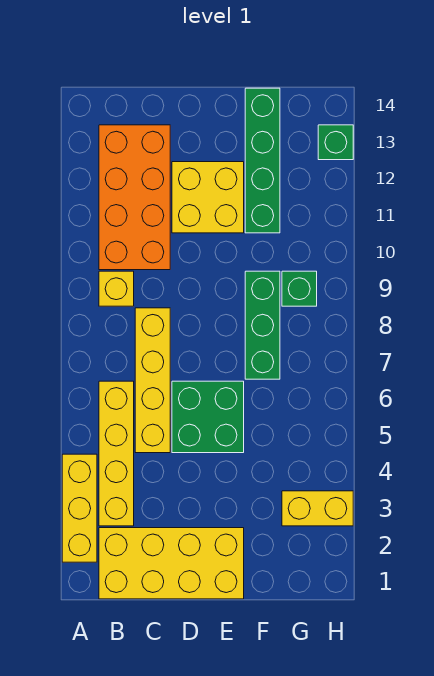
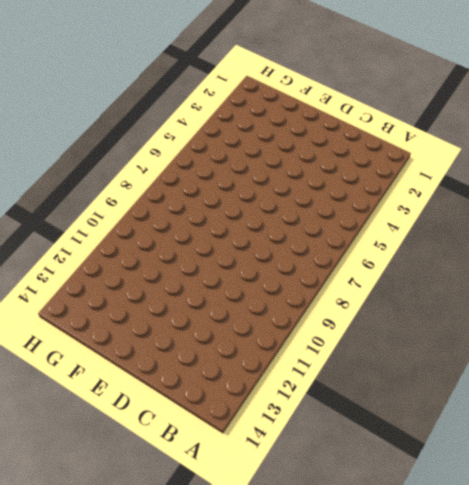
none -> yellow 1x3 brick [62,454,97,562]
none -> yellow 2x4 brick [99,528,244,599]
none -> yellow 1x4 brick [99,381,134,526]

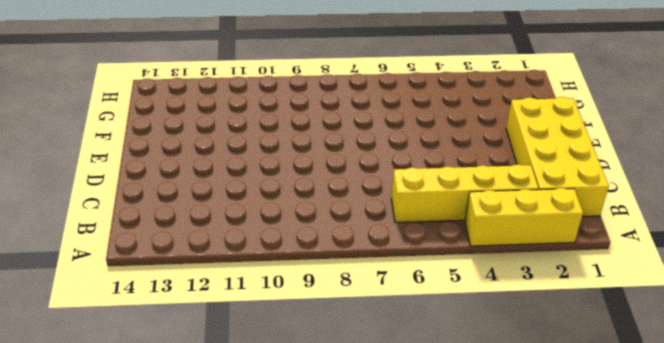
none -> yellow 1x1 brick [99,271,134,306]
none -> orange 2x4 brick [99,125,170,270]
none -> yellow 1x4 brick [135,308,170,453]

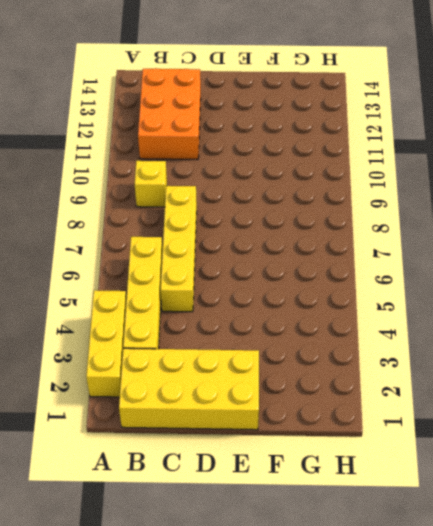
orange 2x3 brick [138,68,201,160] -> orange 2x4 brick [99,125,170,270]
none -> green 2x2 brick [172,381,244,453]
none -> yellow 2x2 brick [172,162,244,233]
none -> green 1x3 brick [245,271,280,379]

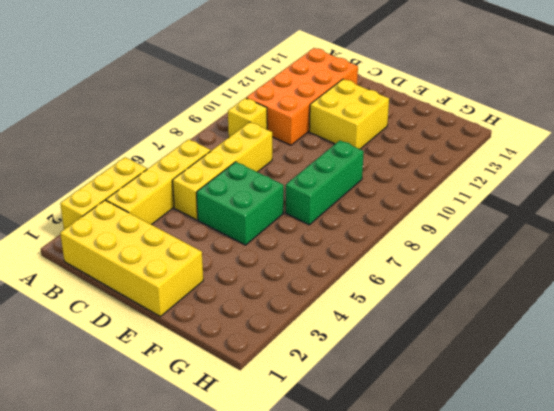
none -> green 1x4 brick [245,88,280,233]
none -> yellow 1x2 brick [282,491,353,526]
none -> green 1x1 brick [282,271,317,306]

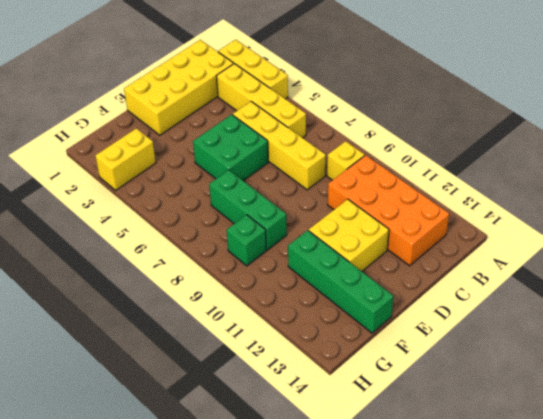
none -> green 1x1 brick [318,125,353,160]

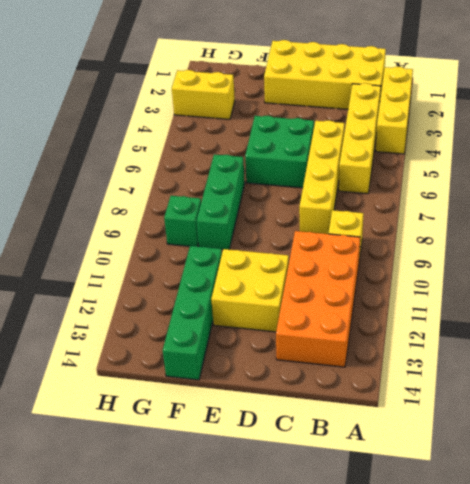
none -> green 1x1 brick [318,125,353,160]

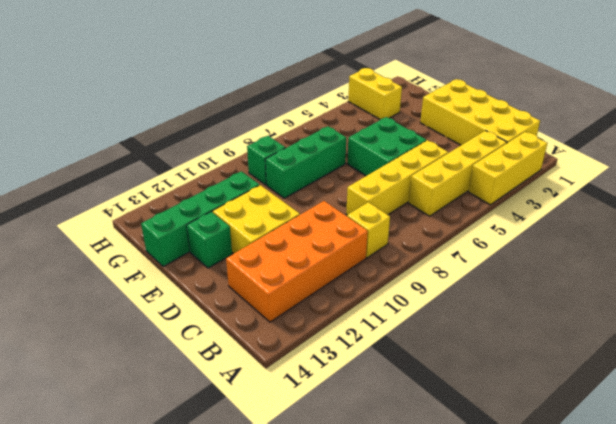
green 1x1 brick [187,212,232,268] -> green 1x1 brick moved to [318,125,353,160]

